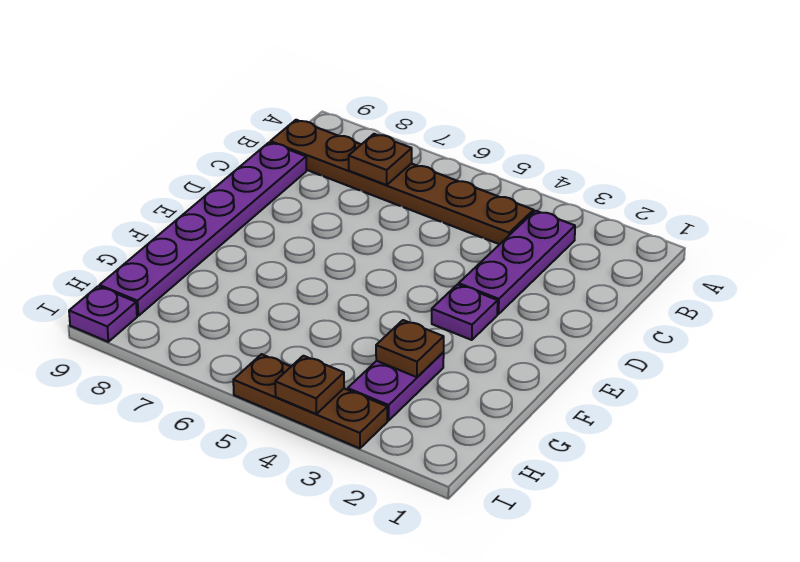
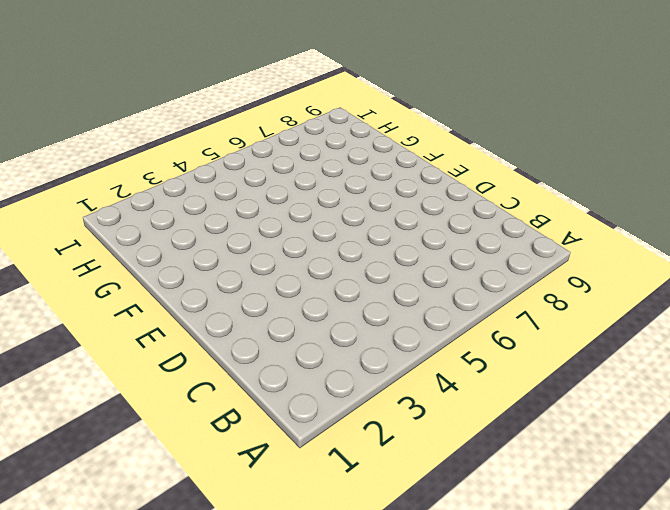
none -> purple 1x3 plate [459,211,575,314]
none -> brown 1x6 plate [270,120,534,244]

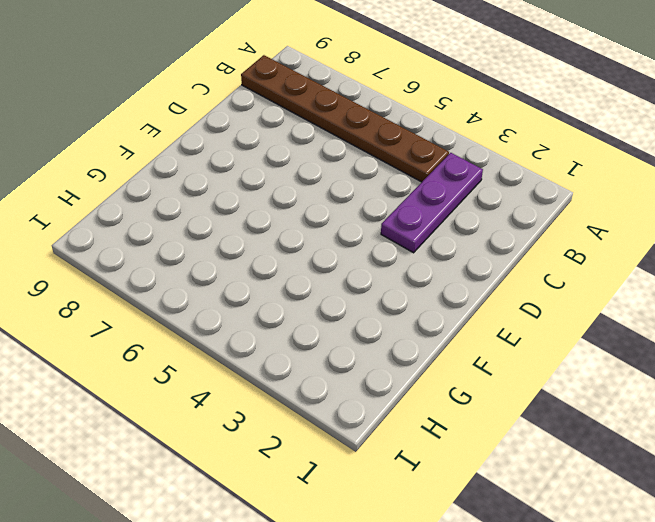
none -> purple 1x6 plate [99,142,306,316]
none -> purple 1x1 plate [432,285,498,340]

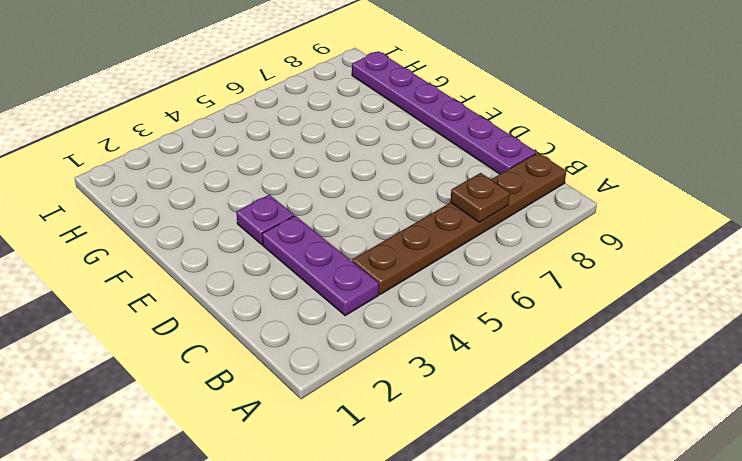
none -> purple 1x2 plate [348,353,444,420]
none -> brown 1x3 plate [233,354,387,448]

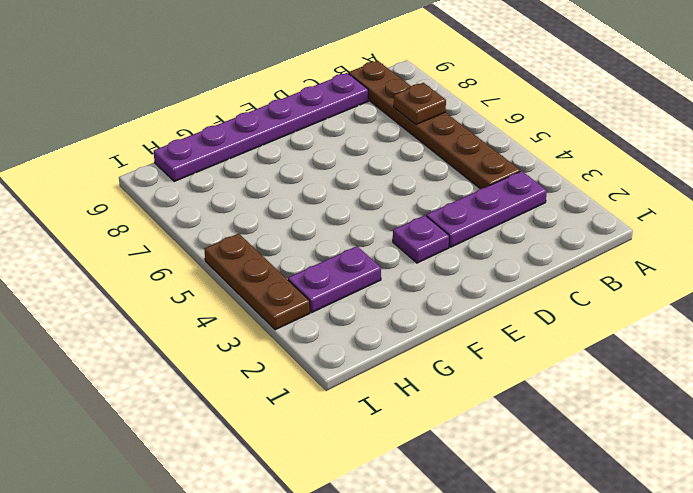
none -> purple 1x1 plate [69,286,137,342]
none -> brown 1x1 plate [376,320,444,377]

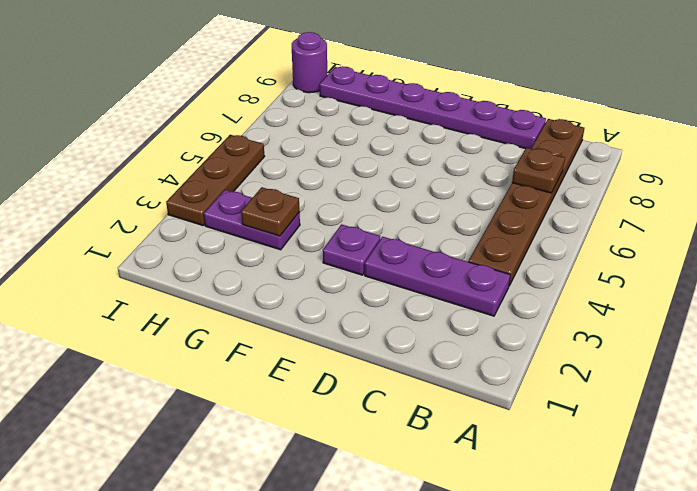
purple 1x1 round brick [292,32,327,93] -> purple 1x1 plate [69,286,137,342]
none -> brown 1x1 plate [275,356,344,414]

